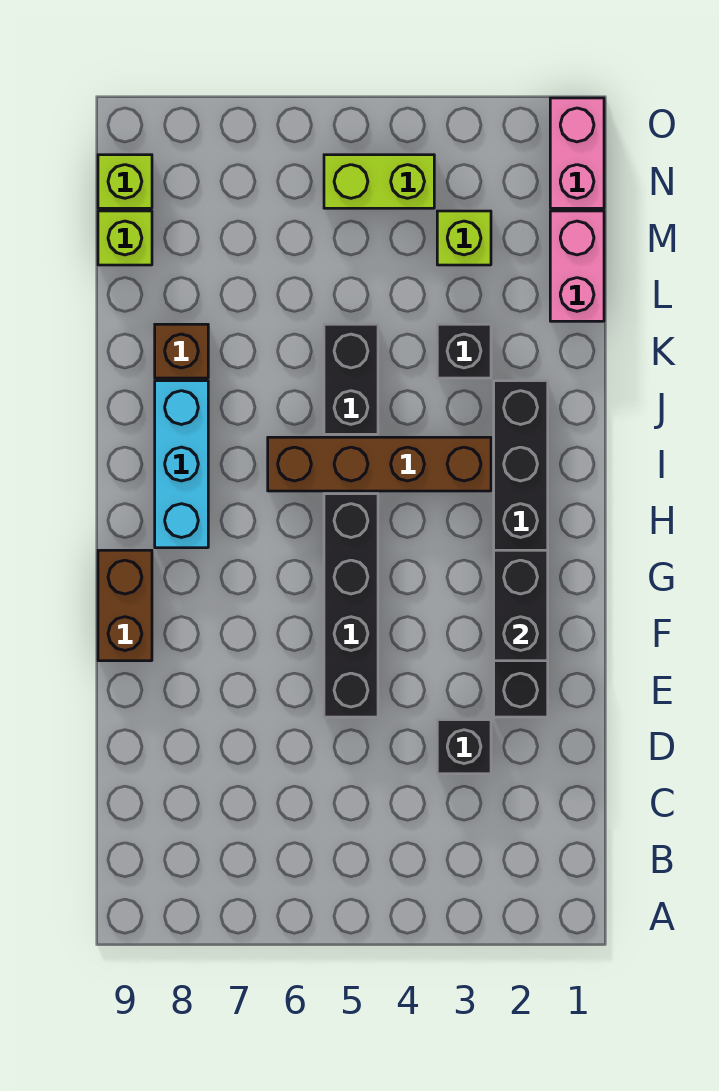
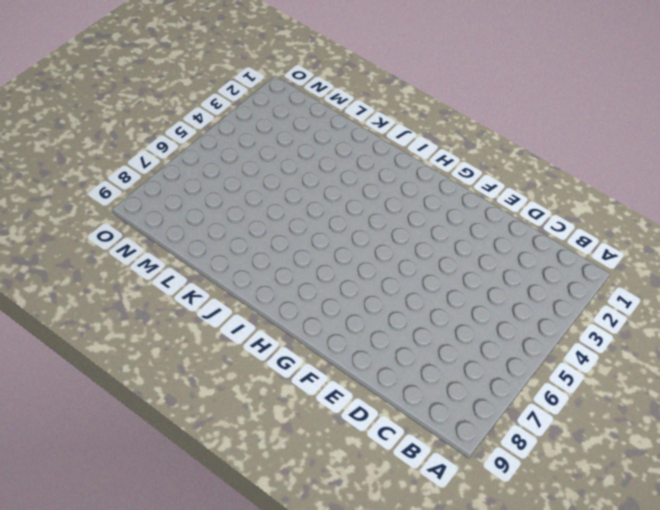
none -> black 1x1 brick [437,720,491,774]
none -> black 1x6 brick [494,381,548,717]
none -> black 1x4 brick [324,494,378,717]

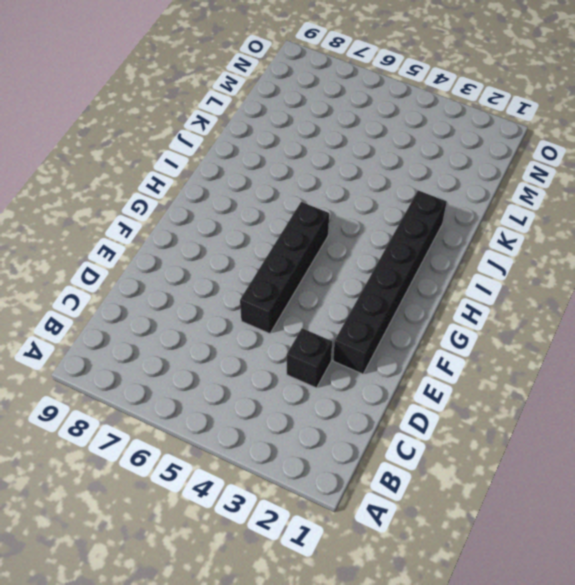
none -> brown 1x2 brick [98,550,152,661]
none -> cyan 1x3 brick [155,381,208,548]
none -> brown 1x4 brick [268,437,491,491]

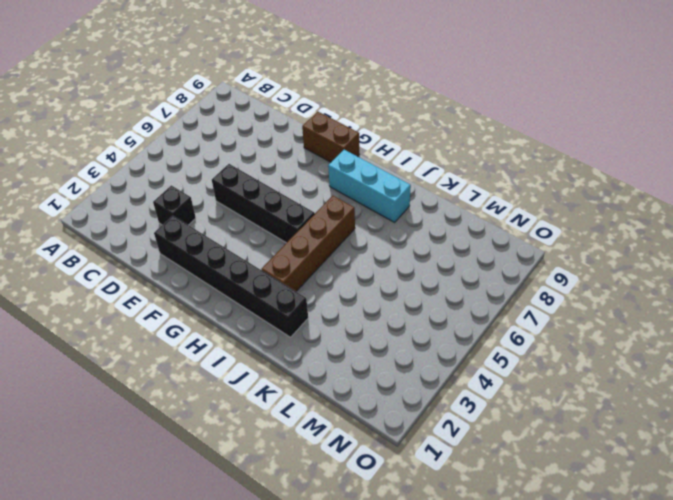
none -> black 1x2 brick [324,324,378,434]
none -> black 1x1 brick [437,324,491,378]
none -> brown 1x1 brick [155,324,208,378]

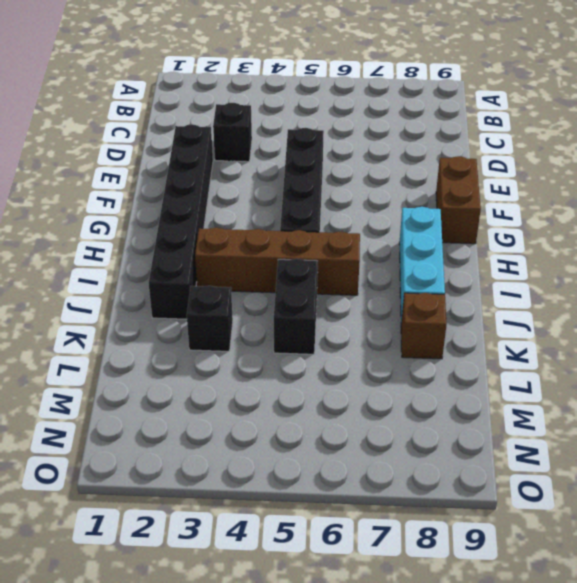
none -> pink 1x2 brick [550,211,604,321]
none -> lime 1x1 brick [437,211,491,265]
none -> lime 1x1 brick [98,211,152,265]

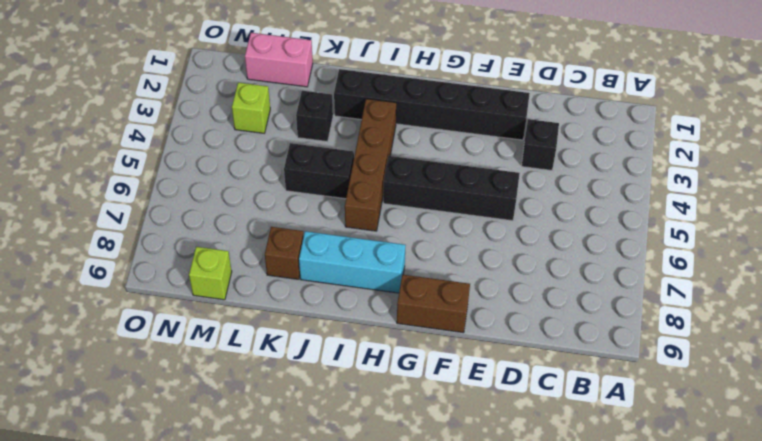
none -> pink 1x2 brick [550,98,604,208]
none -> lime 1x2 brick [324,155,434,208]
none -> lime 1x1 brick [98,155,152,208]

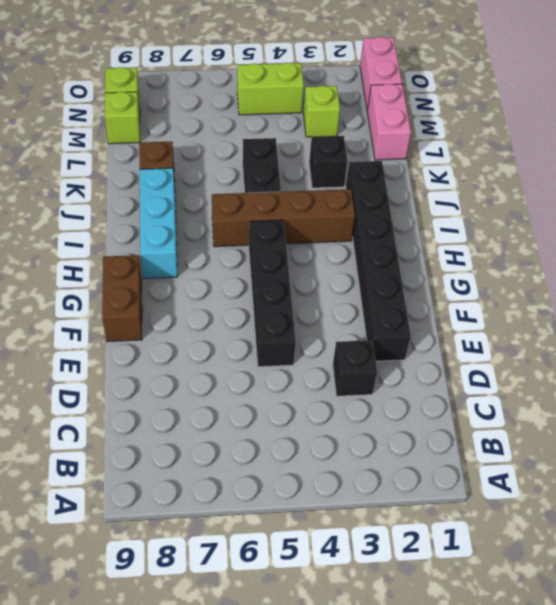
none -> black 1x2 brick [494,550,548,661]

